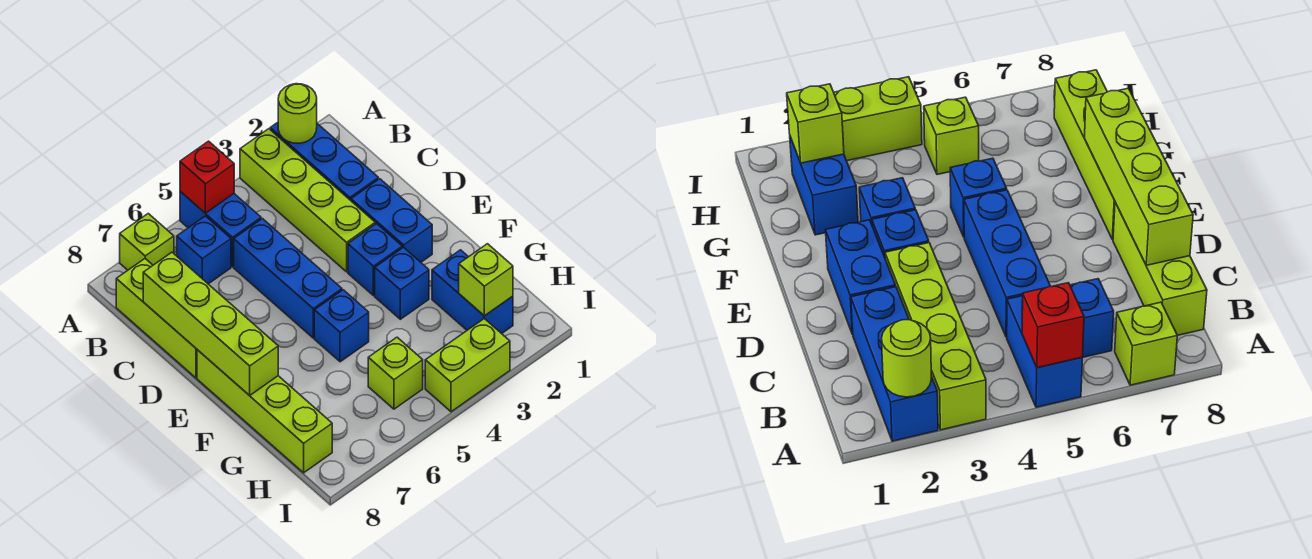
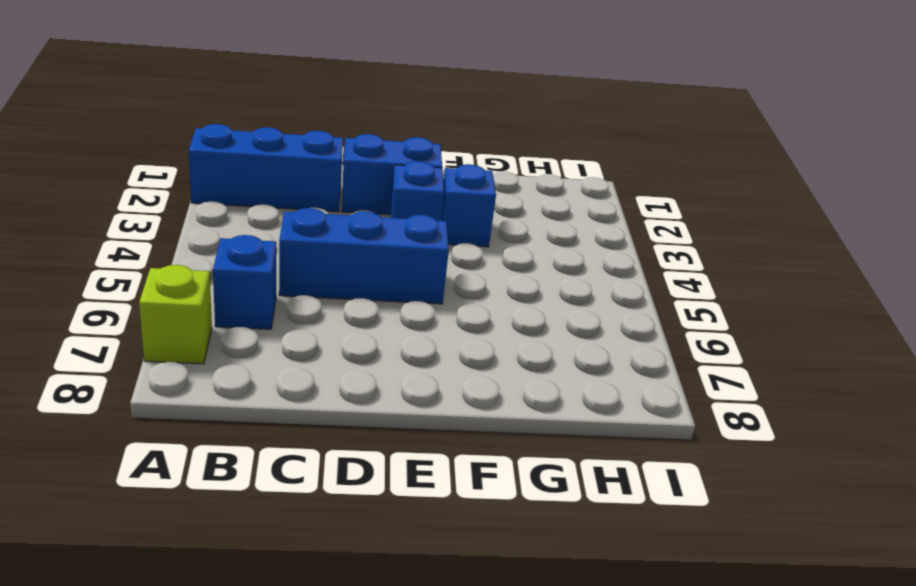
none -> lime 1x4 brick [240,129,375,272]
none -> blue 1x2 brick [180,191,261,267]
none -> lime 1x3 brick [116,259,197,378]

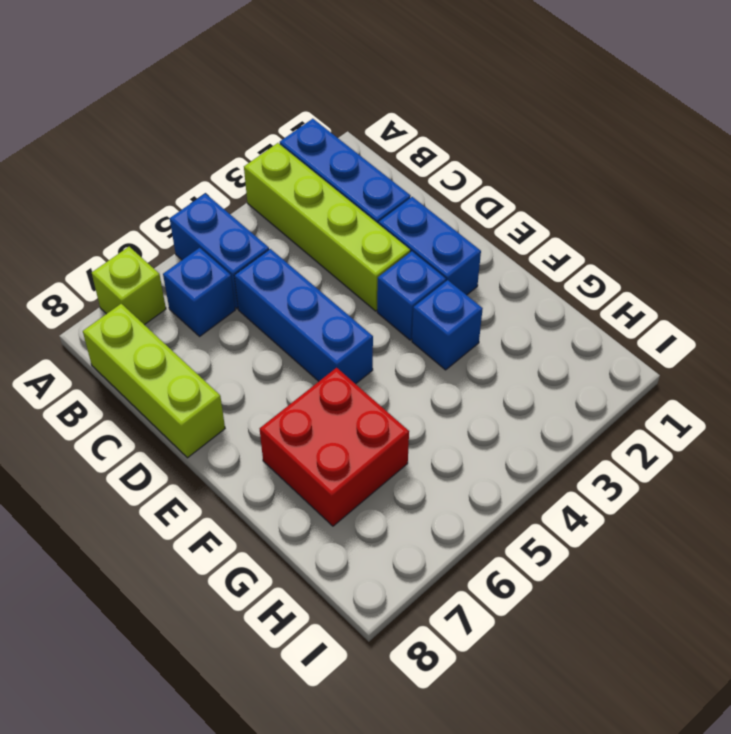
red 2x2 brick [260,368,409,526] -> none
none -> lime 1x4 brick [197,350,332,473]
none -> blue 1x1 brick [314,290,369,362]
none -> blue 1x2 brick [432,250,513,334]

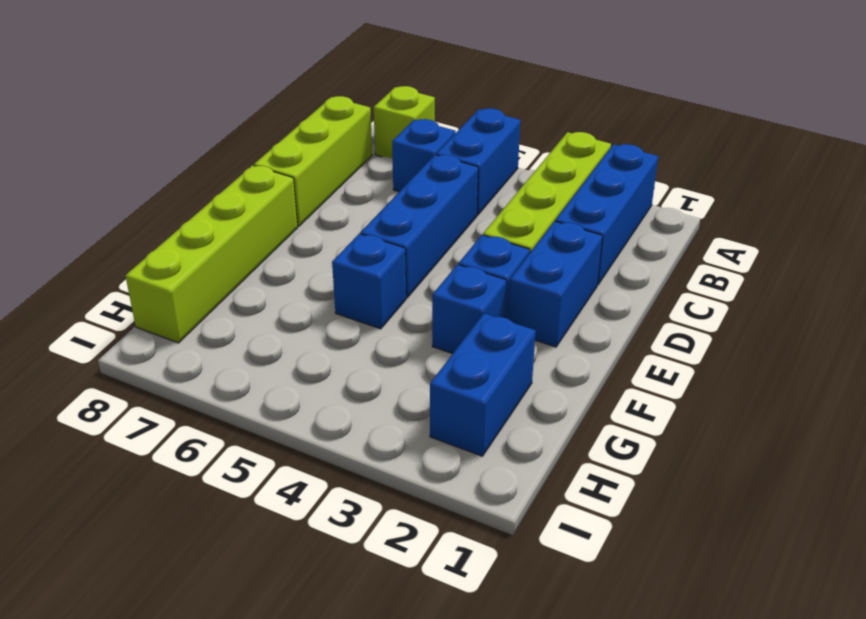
none -> lime 1x1 brick [368,337,423,409]
none -> lime 1x2 brick [425,319,510,412]
none -> lime 1x1 round brick [278,84,317,143]

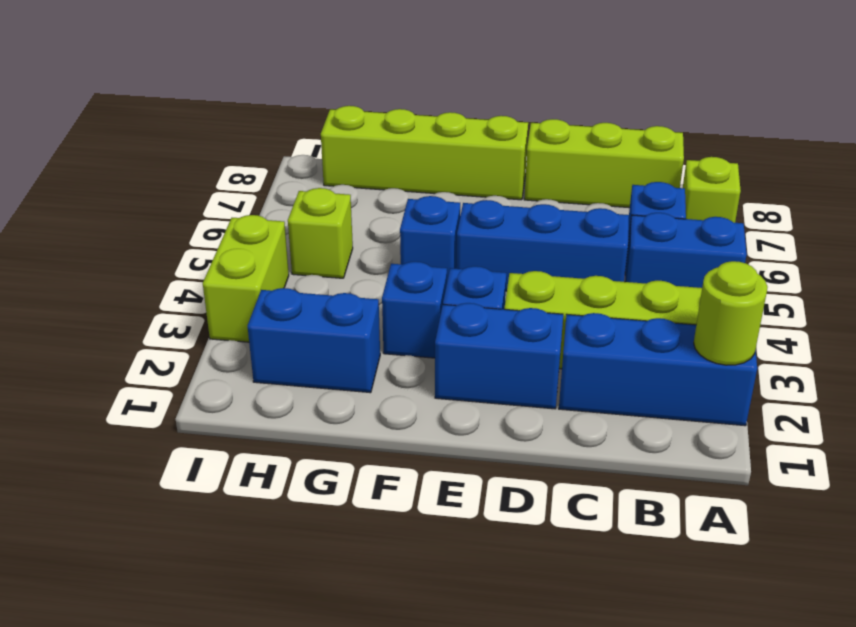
none -> red 1x1 brick [180,141,234,213]
none -> lime 1x4 brick [143,252,278,396]
none -> lime 1x1 brick [459,244,513,316]

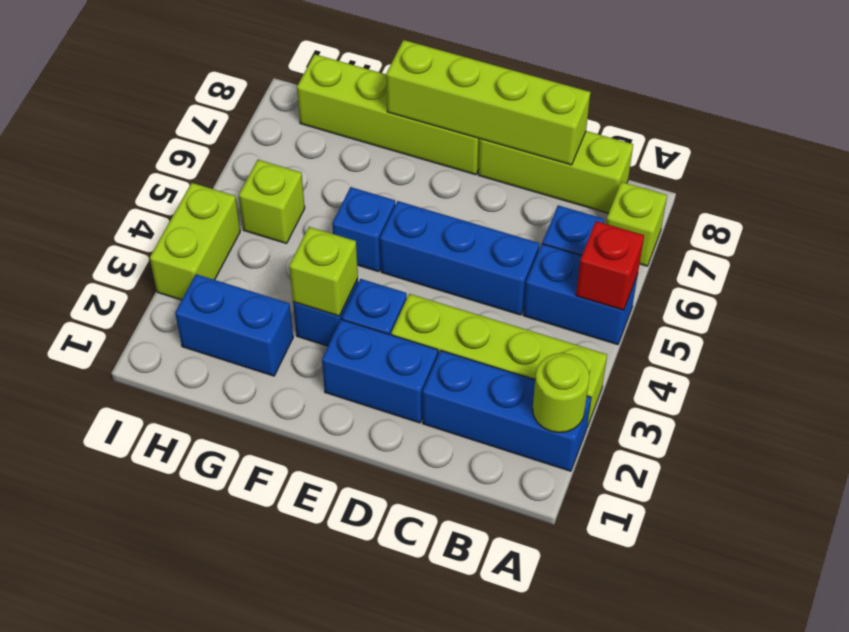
lime 1x1 brick [289,227,358,316] -> lime 1x1 brick moved to [459,244,513,316]

